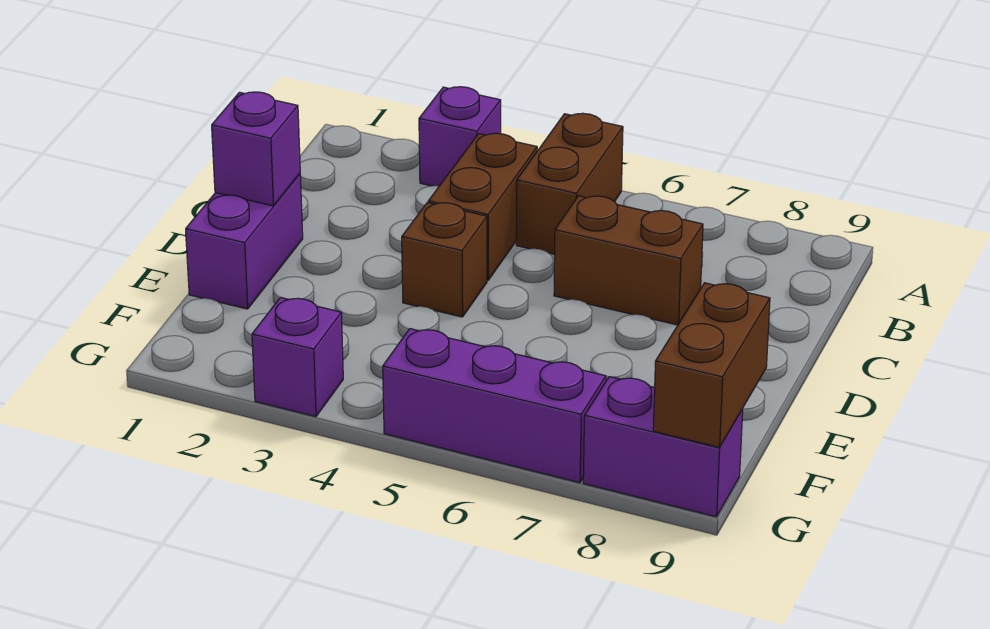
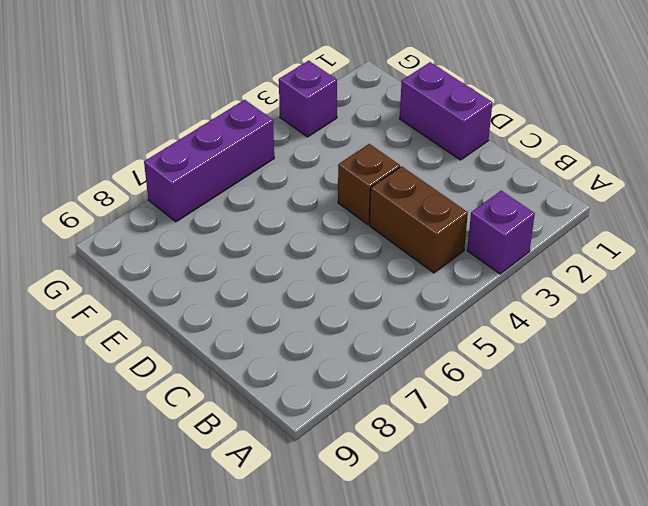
none -> brown 1x2 brick [516,113,623,254]
none -> brown 1x2 brick [554,196,703,325]

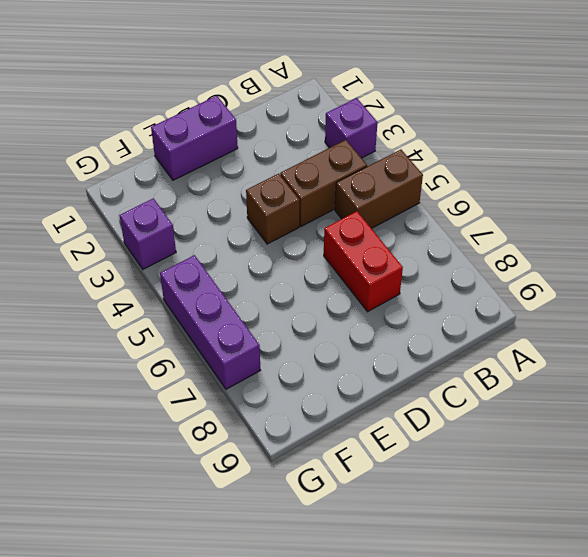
red 1x2 brick [324,211,403,312] -> brown 1x2 brick [554,196,703,325]
none -> purple 1x2 brick [583,377,743,517]
none -> purple 1x1 brick [212,92,300,206]

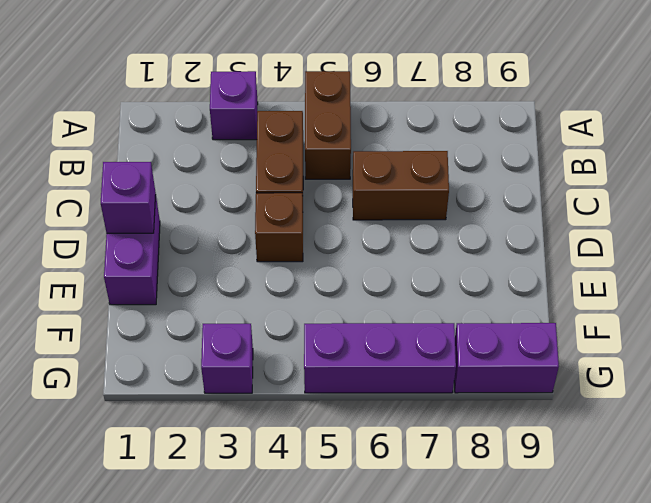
none -> brown 1x2 brick [653,283,770,447]

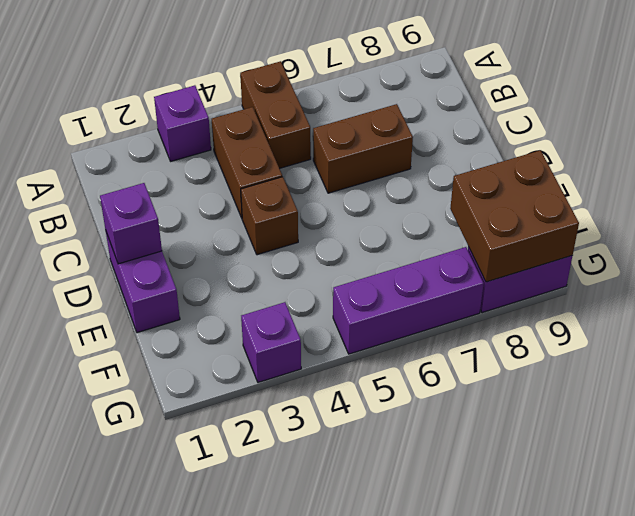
brown 2x2 brick [450,150,579,282] -> brown 1x2 brick [653,283,770,447]

